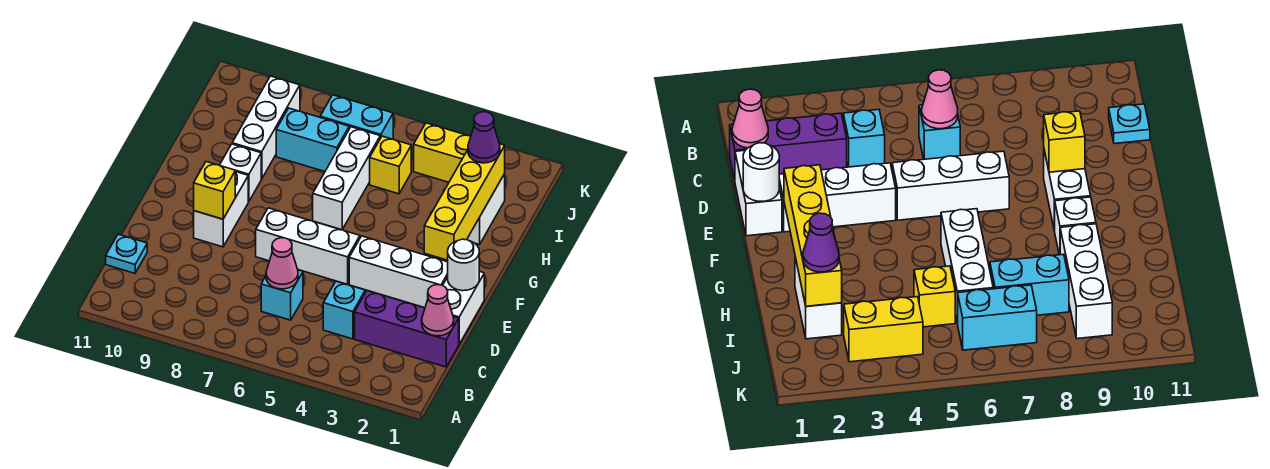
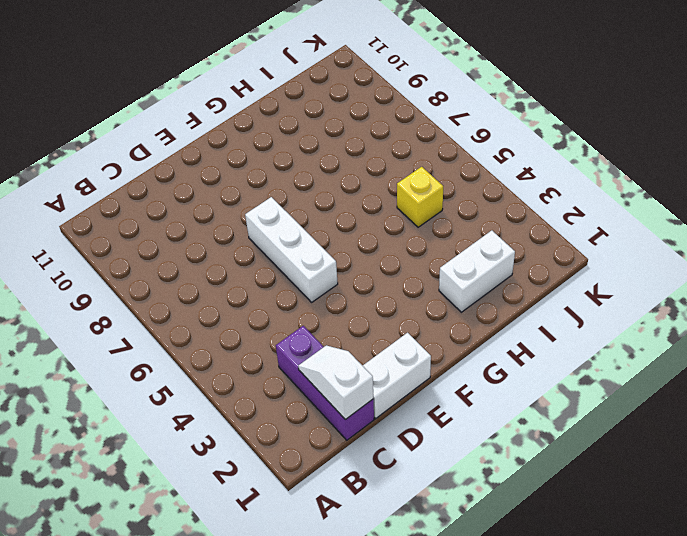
white 1x2 slope [298,345,373,420] -> pink 1x1 cone [422,285,454,336]
none -> cyan 1x1 brick [323,281,365,339]
none -> cyan 1x1 brick [261,270,303,320]
none -> cyan 1x1 plate [106,234,147,273]

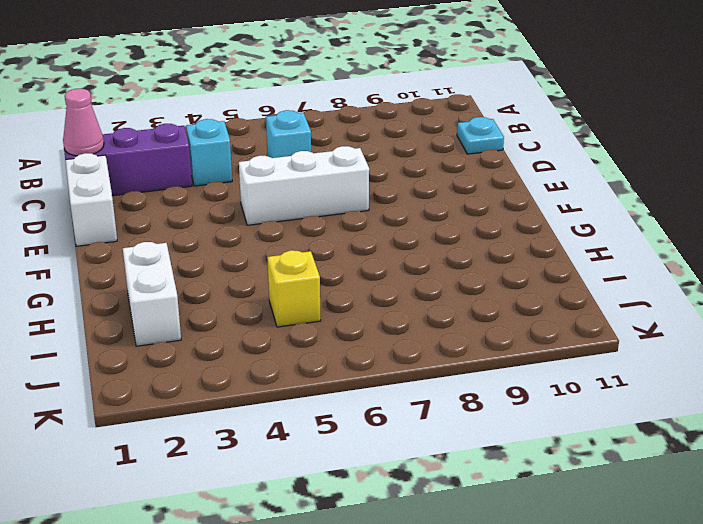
none -> white 1x3 brick [349,236,448,308]
none -> white 1x2 brick [194,172,248,247]
none -> white 1x3 brick [313,127,380,230]

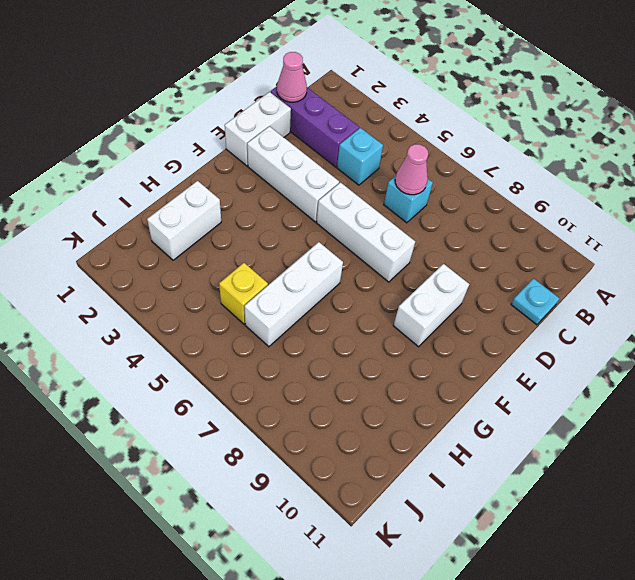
none -> white 1x1 brick [220,144,261,202]
none -> white 1x3 brick [232,76,300,179]
none -> cyan 1x2 brick [276,108,349,172]

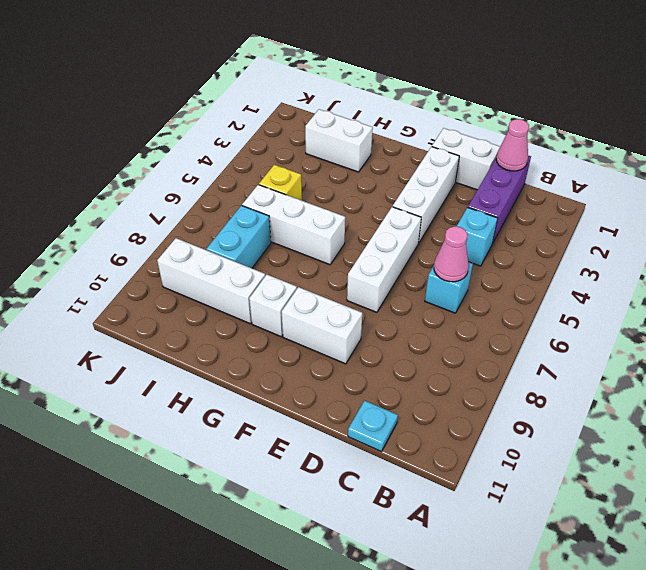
none -> yellow 1x2 brick [414,123,471,182]
none -> cyan 1x2 brick [320,95,393,139]
none -> white 1x1 round brick [448,239,479,291]

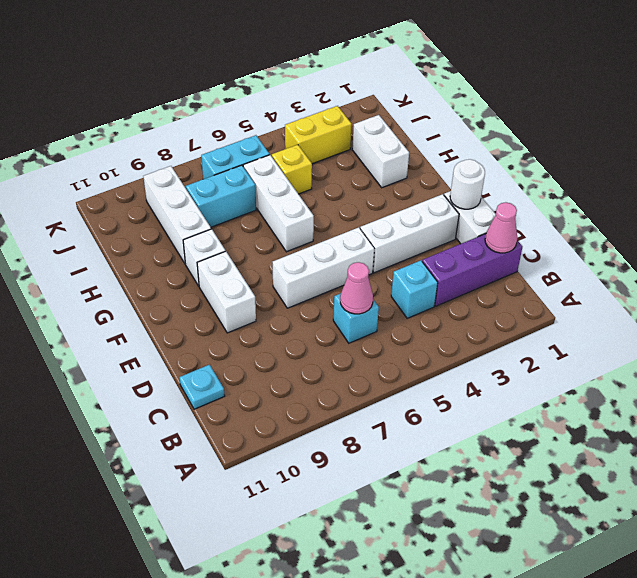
none -> yellow 1x1 brick [194,162,235,219]
none -> yellow 1x4 brick [424,144,505,260]
none -> purple 1x1 cone [468,112,500,163]

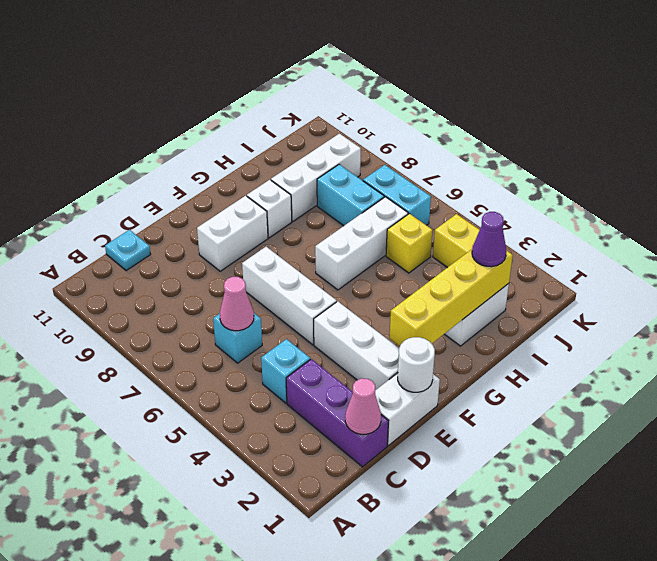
none -> yellow 1x1 brick [194,162,235,219]

